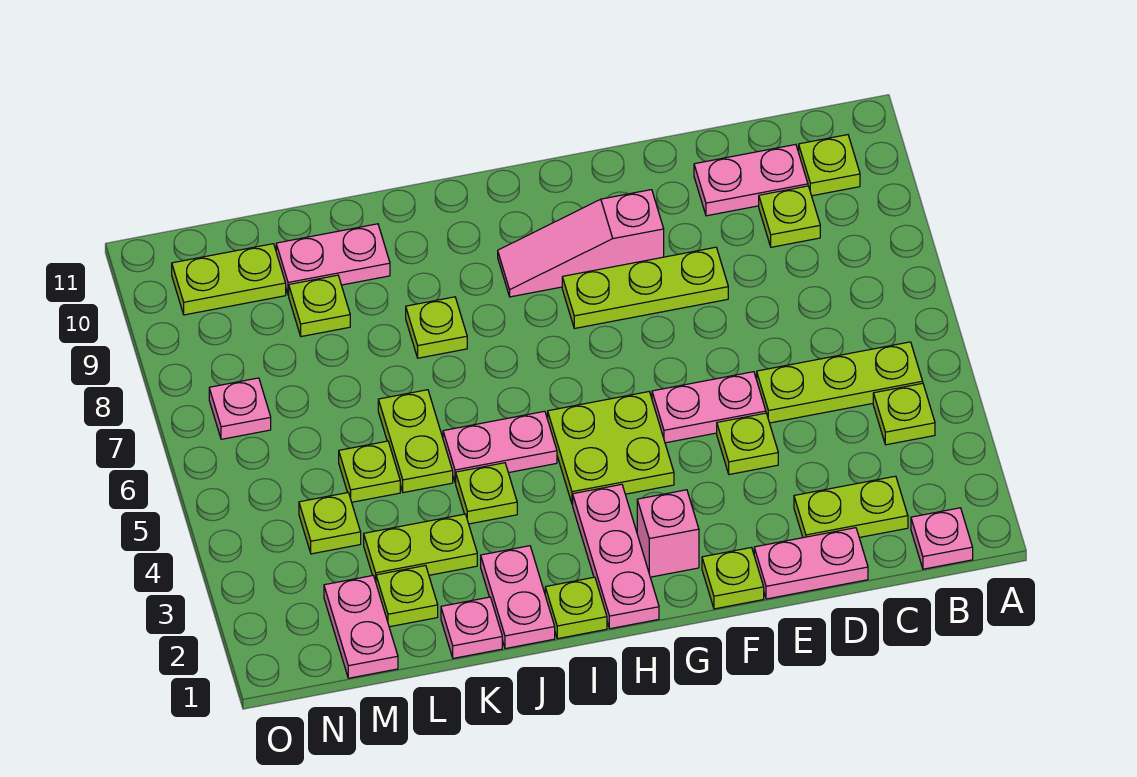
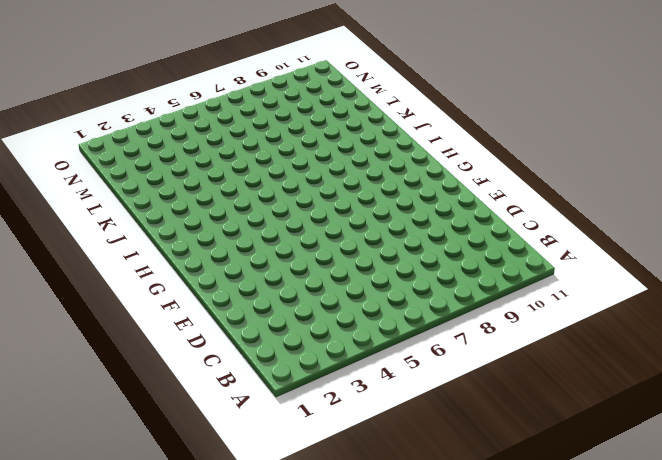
none -> pink 1x1 plate [911,508,973,569]
none -> lime 1x1 plate [873,383,935,445]
none -> lime 1x3 plate [757,342,923,423]
none -> lime 1x1 plate [799,135,860,196]

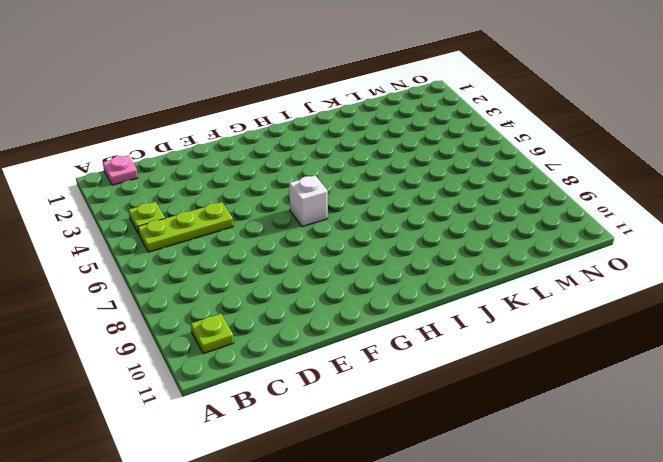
white 1x1 brick [289,175,328,227] -> none
none -> lime 1x2 plate [794,476,908,538]
none -> lime 1x1 plate [759,186,820,247]
none -> pink 1x2 plate [694,144,808,216]
none -> pink 1x2 plate [754,528,868,599]

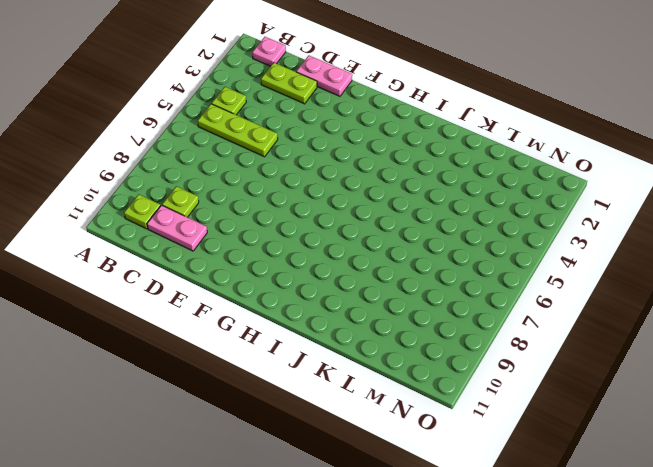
none -> lime 1x1 plate [717,413,778,474]
none -> pink 1x2 plate [652,372,766,443]
none -> lime 1x3 plate [562,247,728,328]
none -> lime 1x1 plate [702,548,764,609]

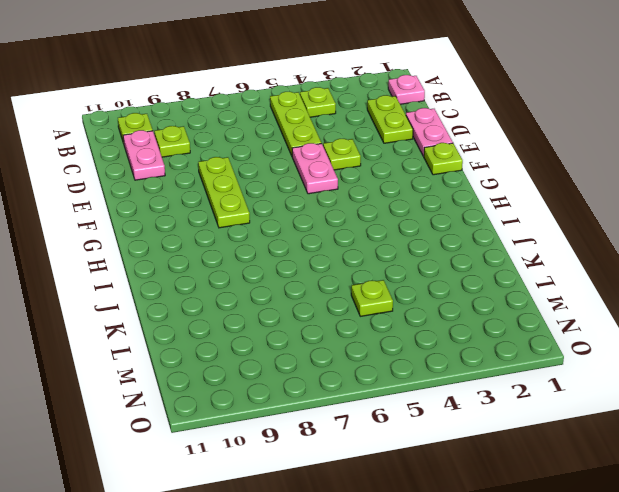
none -> pink 1x3 slope [498,190,664,297]
none -> pink 1x1 brick [637,490,699,577]
none -> lime 2x2 plate [548,392,674,504]
none -> pink 1x3 plate [573,484,659,629]

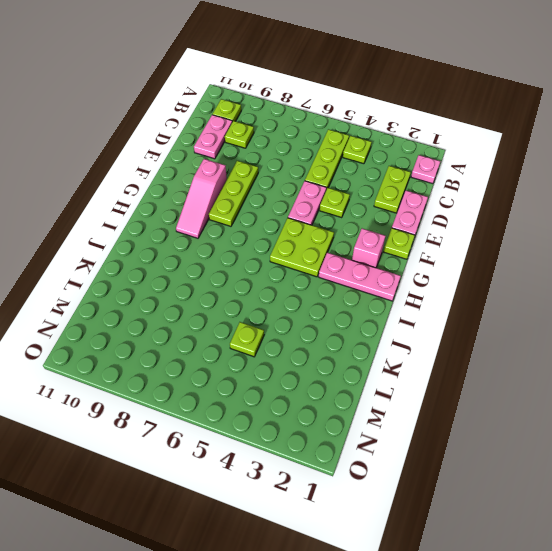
none -> lime 1x1 plate [545,577,607,639]
none -> pink 1x2 plate [443,411,557,483]
none -> pink 1x2 plate [481,546,555,649]
none -> lime 1x1 plate [456,463,517,524]

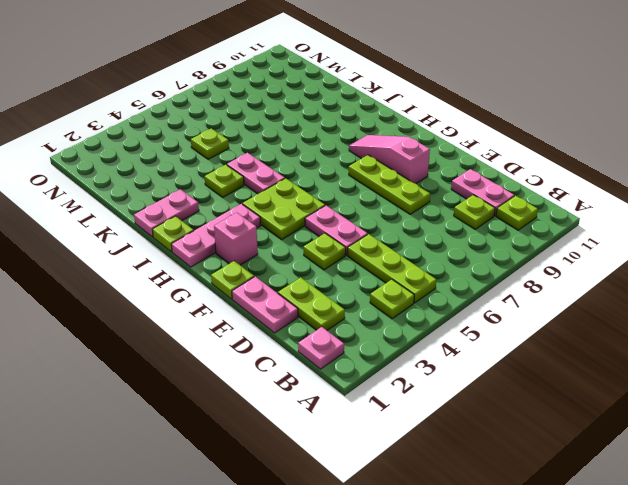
none -> lime 1x1 plate [406,297,467,358]
none -> pink 1x1 plate [441,597,502,658]
none -> lime 1x2 plate [364,514,477,581]
none -> lime 1x2 plate [378,390,453,493]

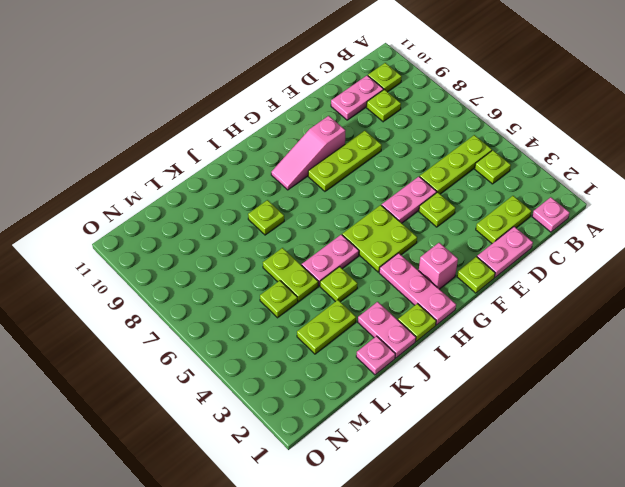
none -> pink 1x2 plate [276,224,390,295]
none -> lime 1x1 plate [376,565,438,627]
none -> lime 1x1 plate [289,275,350,337]
none -> pink 1x2 plate [324,575,398,678]

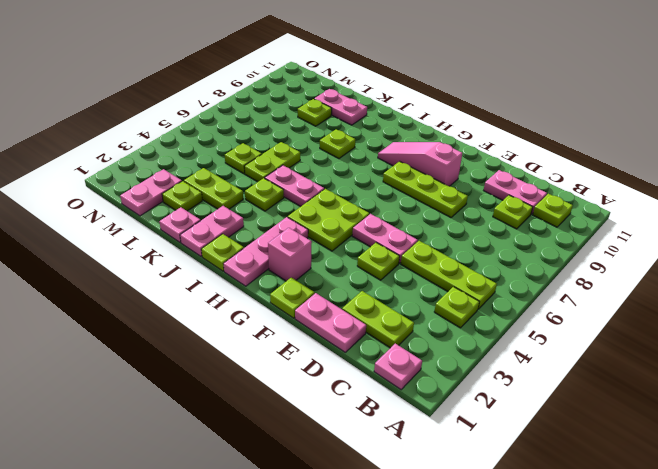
none -> lime 1x1 plate [299,493,361,554]
none -> lime 1x2 plate [172,244,286,315]
none -> pink 1x1 plate [209,378,271,439]

